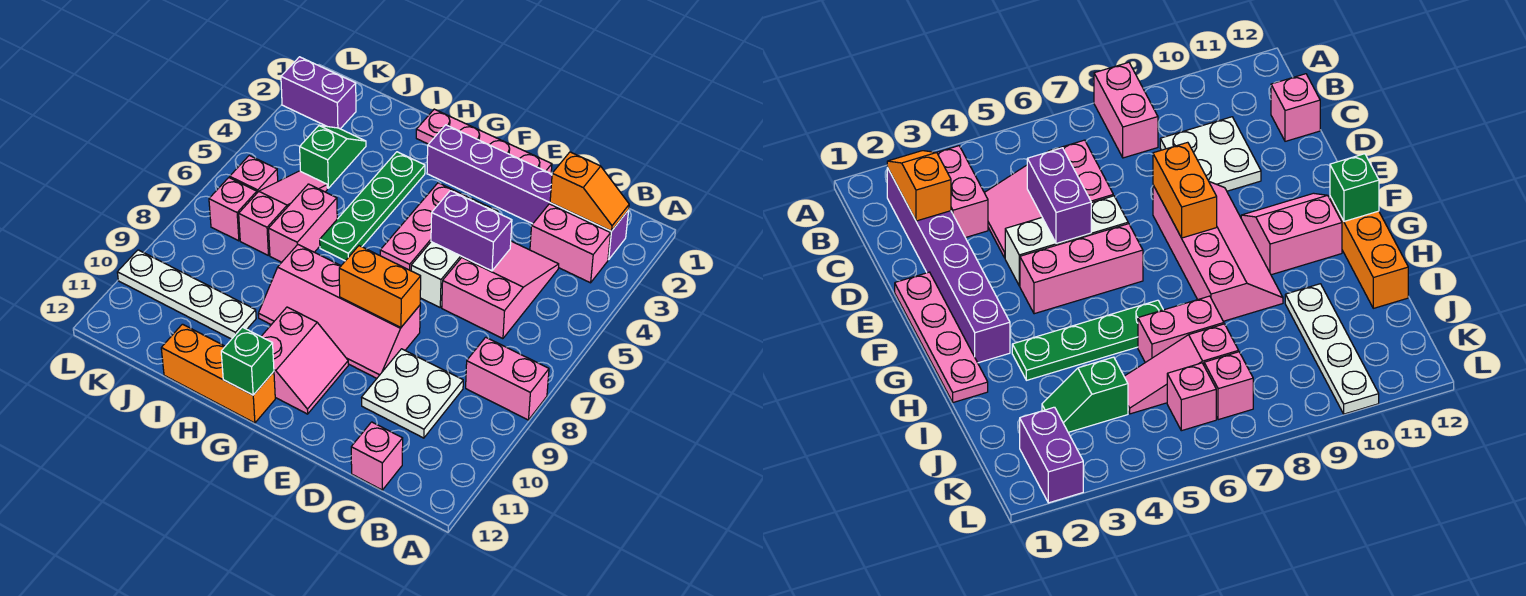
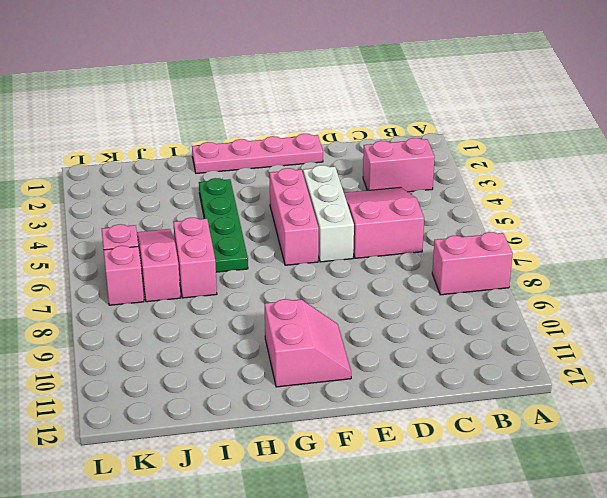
none -> purple 1x6 brick [427,125,629,260]
none -> white 2x2 plate [361,349,463,438]
none -> pink 1x1 brick [351,422,403,490]

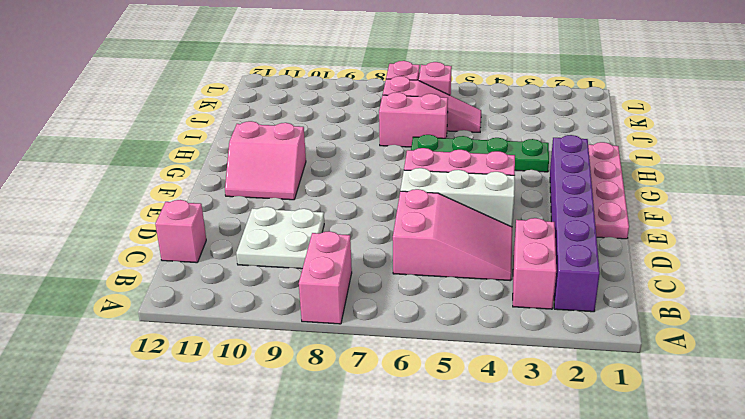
none -> pink 2x4 slope [258,245,420,378]
none -> orange 1x3 brick [161,324,275,423]
none -> white 1x4 plate [117,250,256,339]

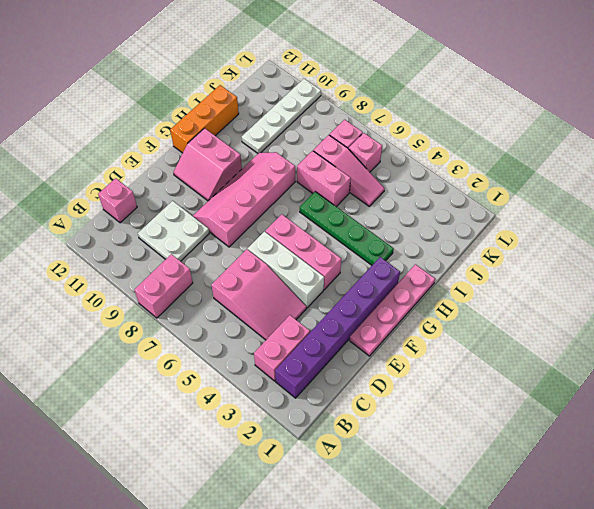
none -> green 1x2 slope [300,126,366,188]
none -> purple 1x2 brick [281,57,356,129]
none -> orange 1x2 slope [550,152,629,231]

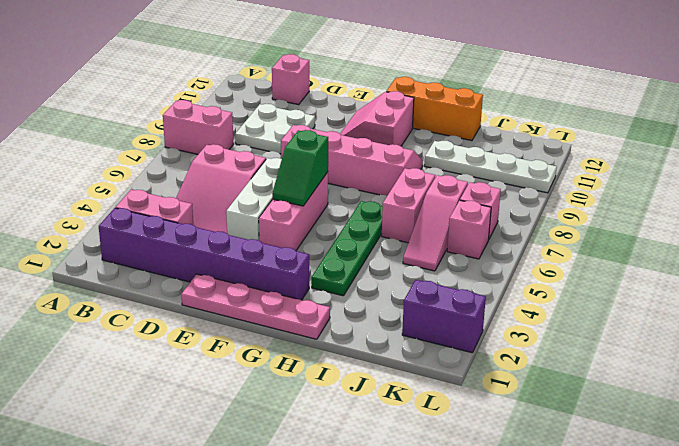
green 1x2 slope [272,130,328,206] -> green 1x2 slope moved to [300,126,366,188]
none -> orange 1x2 slope [550,152,629,231]
none -> purple 1x2 brick [431,191,512,271]
none -> orange 1x2 brick [339,246,421,327]

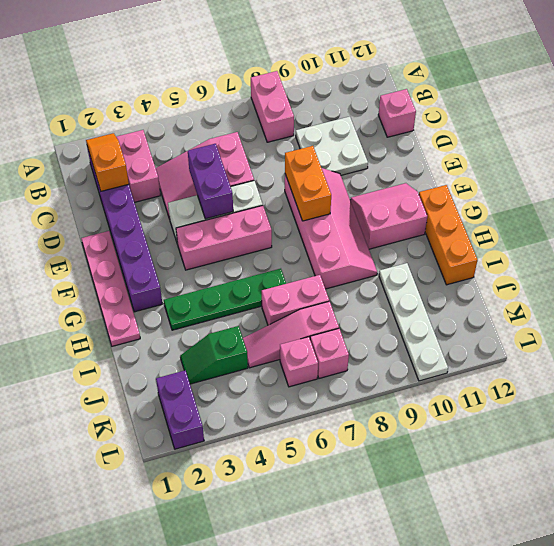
none -> green 1x1 brick [221,327,274,395]

